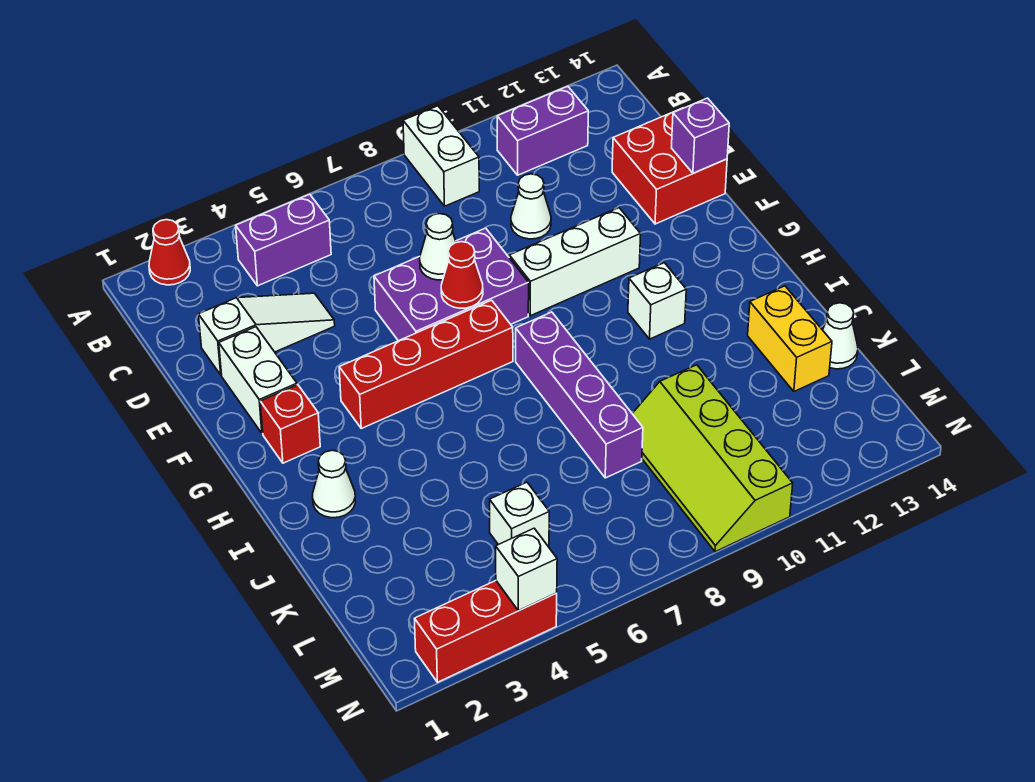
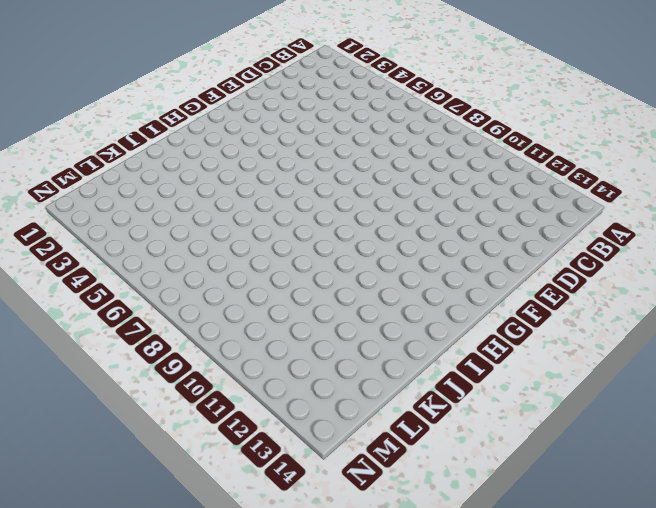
none -> red 1x1 cone [149,220,190,285]
none -> white 1x2 brick [403,106,479,206]
none -> purple 1x2 brick [236,194,331,286]

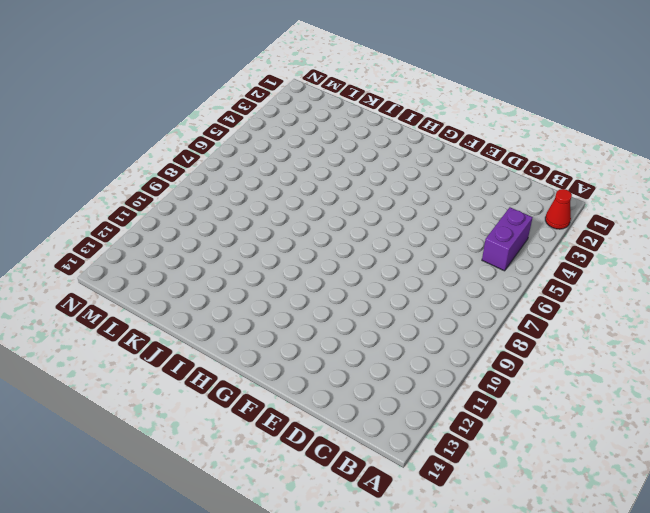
none -> white 1x2 brick [403,106,479,206]
none -> purple 1x2 brick [497,86,588,175]
none -> white 1x3 slope [198,293,335,375]

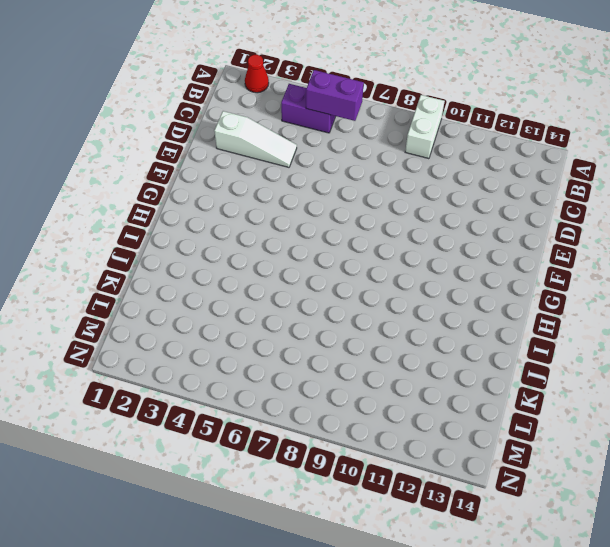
purple 1x2 brick [306,70,364,121] -> purple 1x2 brick moved to [497,86,588,175]
none -> white 1x1 cone [511,174,551,239]
none -> red 2x2 brick [612,108,727,224]
none -> white 1x2 brick [219,327,297,433]

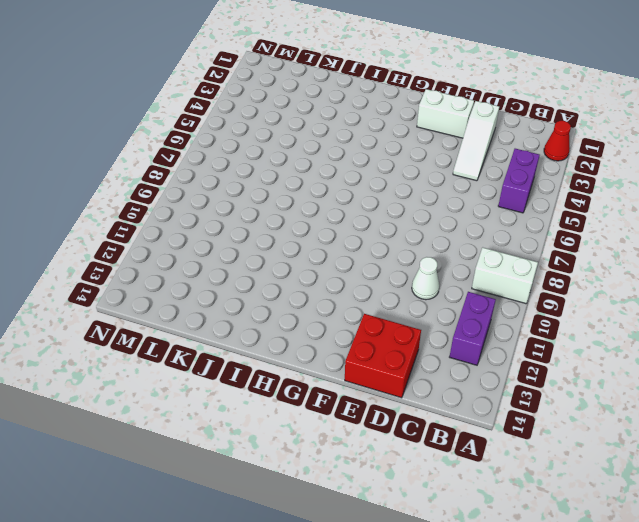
none -> purple 2x3 brick [374,228,529,341]
none -> white 1x3 brick [509,208,641,316]
none -> red 1x1 brick [260,385,320,463]

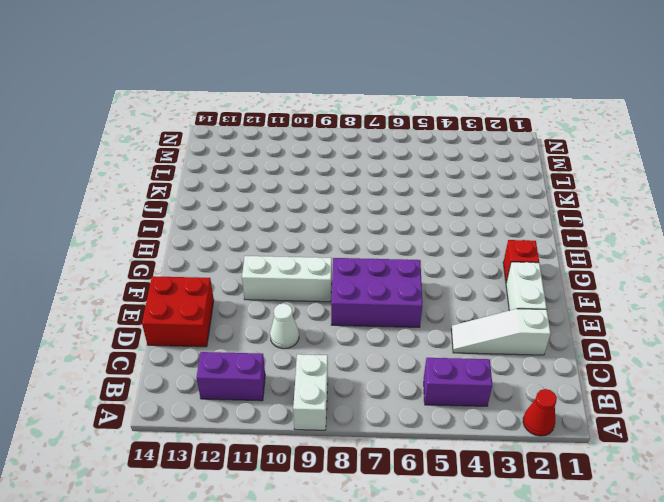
none -> red 1x4 brick [339,300,513,428]
none -> purple 1x4 brick [516,312,643,478]
none -> white 1x1 brick [628,263,686,339]

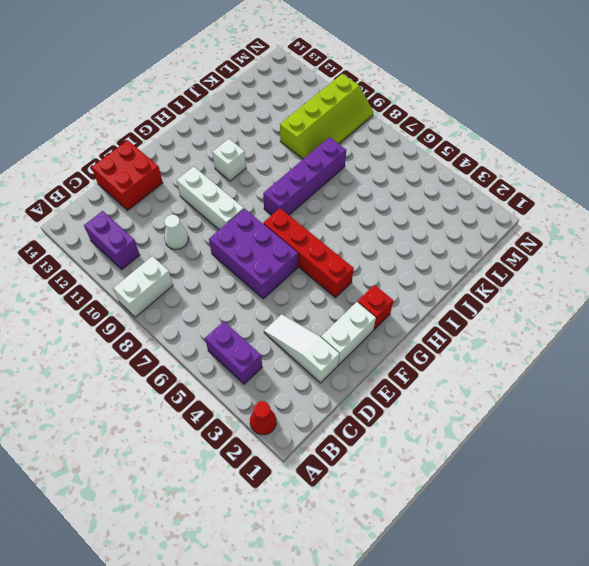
none -> white 1x1 cone [313,450,356,518]
none -> yellow 1x2 brick [748,286,832,391]
none -> white 1x1 cone [823,303,858,369]

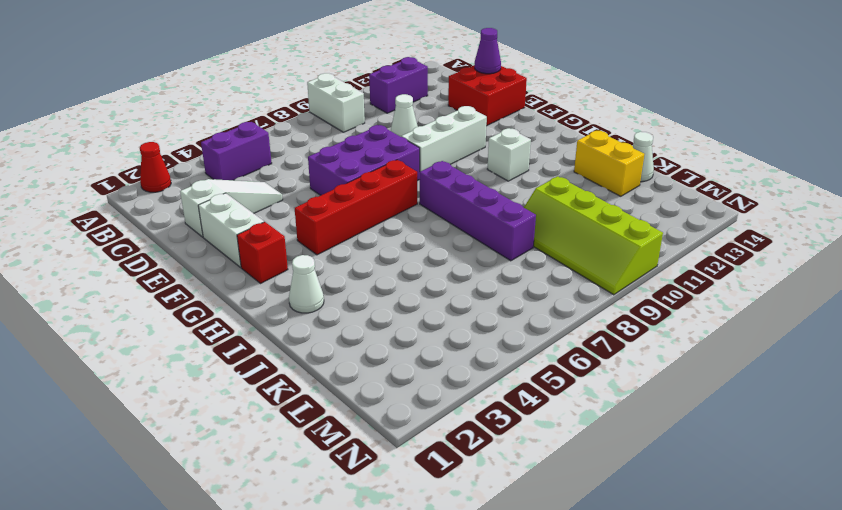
purple 1x1 cone [475,28,501,74] -> none
none -> white 1x1 brick [490,482,549,546]
none -> red 1x3 brick [415,581,557,682]
none -> white 1x1 cone [420,214,456,280]

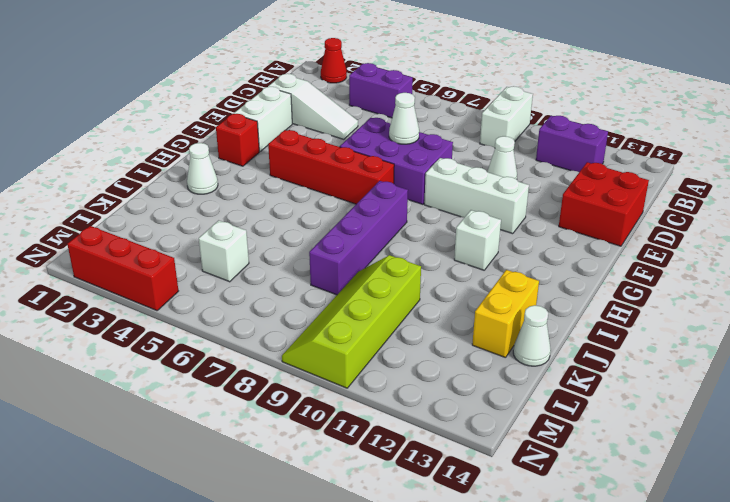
none -> purple 1x1 brick [671,98,729,173]
none -> red 1x1 cone [441,242,483,308]
none -> white 1x1 brick [496,528,557,611]

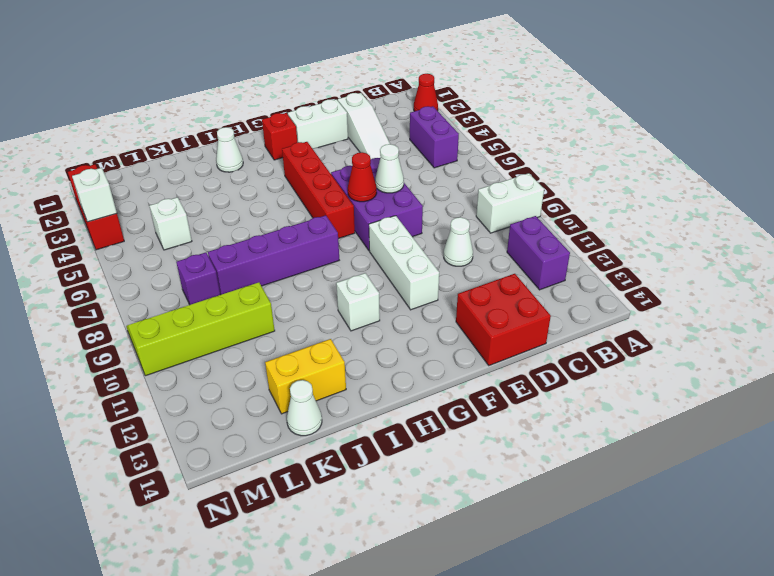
purple 1x1 brick [176,253,220,305] -> purple 1x1 brick moved to [671,98,729,173]

